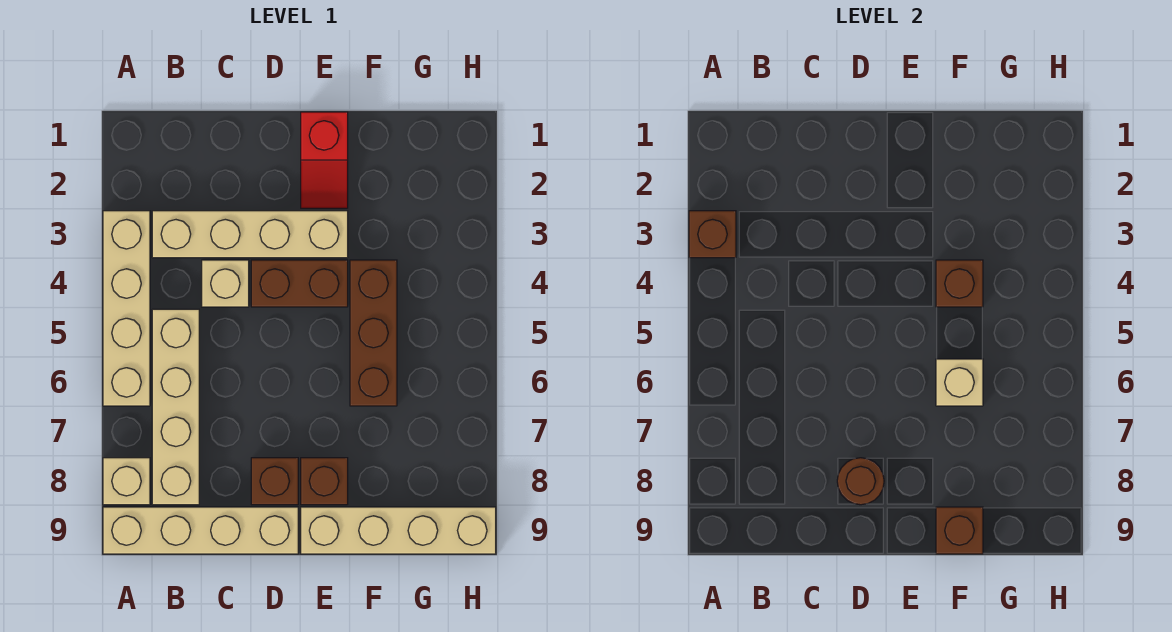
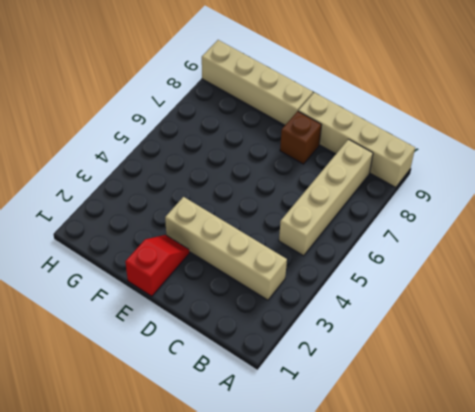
none -> tan 1x4 brick [103,211,150,406]
none -> tan 1x1 brick [103,458,150,505]
none -> tan 1x1 brick [202,260,249,307]

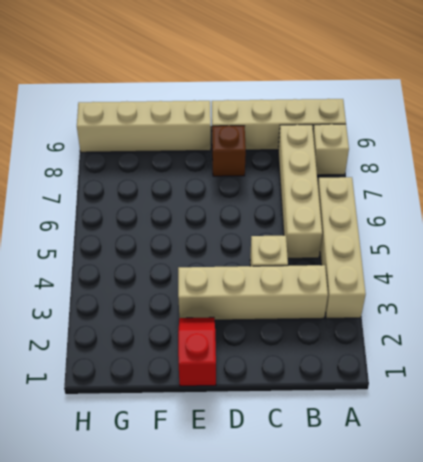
none -> brown 1x2 brick [251,260,348,307]
none -> brown 1x1 brick [301,458,348,505]
none -> brown 1x3 brick [350,260,397,406]

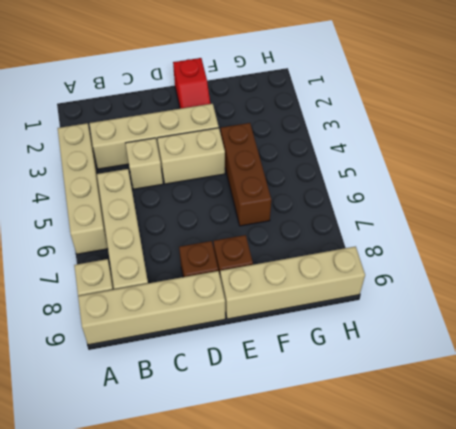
tan 1x2 brick [157,128,225,184] -> brown 1x2 brick [251,260,348,307]
none -> brown 1x1 brick [689,211,736,258]
none -> brown 1x1 round brick [837,458,884,505]
none -> brown 1x1 brick [936,260,983,307]

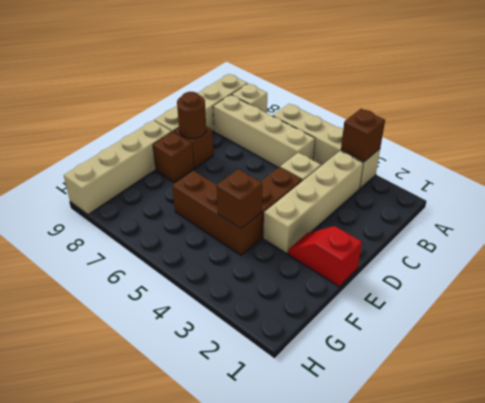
none -> tan 1x1 brick [936,359,983,406]
none -> brown 1x1 brick [936,507,983,554]

